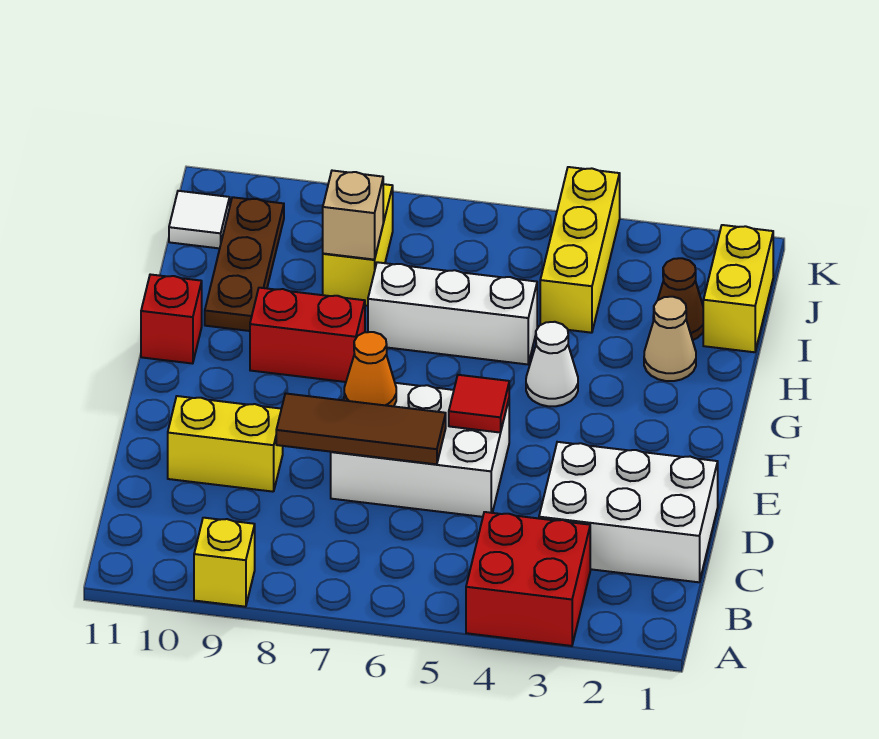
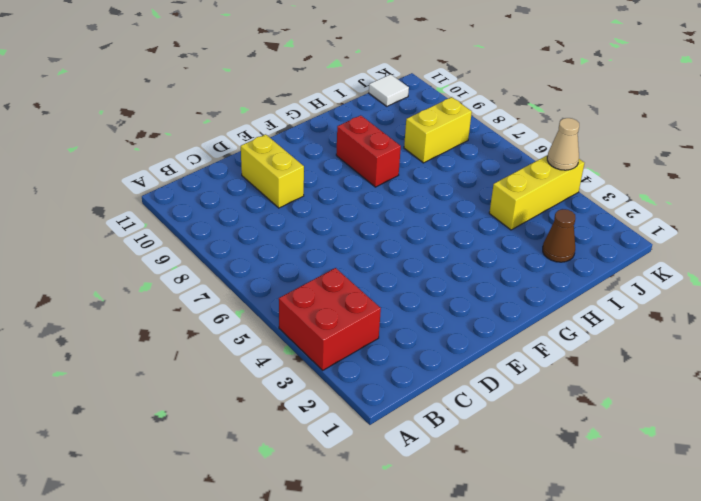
tan 1x1 cone [547,118,579,170] -> tan 1x1 cone moved to [644,297,696,381]
none -> yellow 1x1 brick [194,518,255,607]
none -> white 2x3 brick [539,442,718,582]
none -> white 2x3 brick [331,383,509,517]

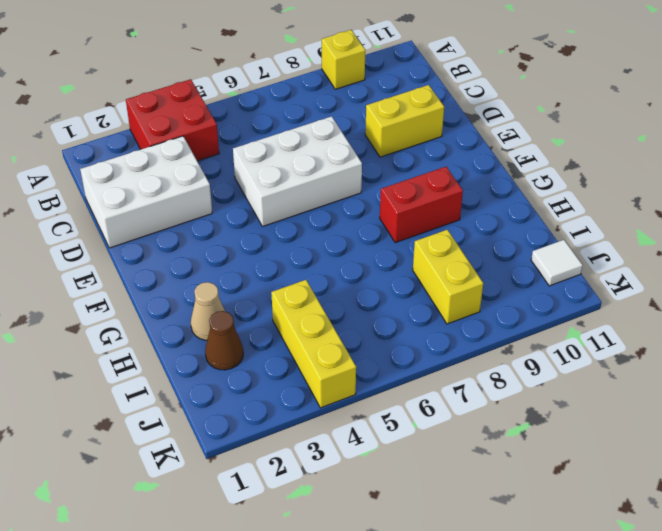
none -> white 1x1 cone [526,322,578,406]
none -> red 1x1 brick [141,274,202,364]
none -> white 1x3 brick [368,262,537,364]

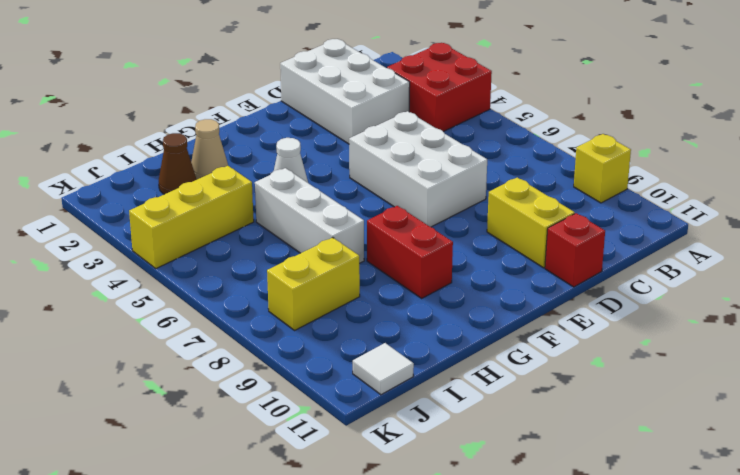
red 1x1 brick [545,213,605,287] -> red 1x1 brick moved to [141,274,202,364]
none -> brown 1x3 plate [205,197,284,331]
none -> yellow 1x2 brick [703,225,773,352]
none -> brown 1x3 tile [276,393,446,464]

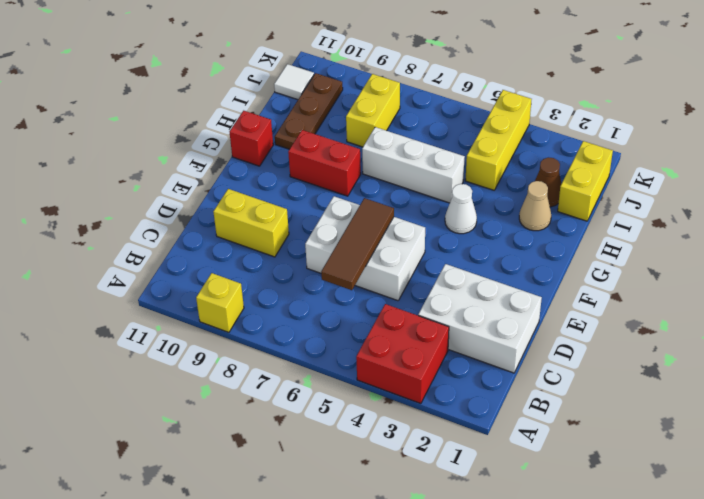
brown 1x3 tile [321,198,394,290] -> brown 1x3 tile turned to [276,393,446,464]
none -> red 1x1 tile [449,375,509,433]
none -> orange 1x1 cone [344,332,396,406]
none -> tan 1x1 brick [323,171,383,260]

